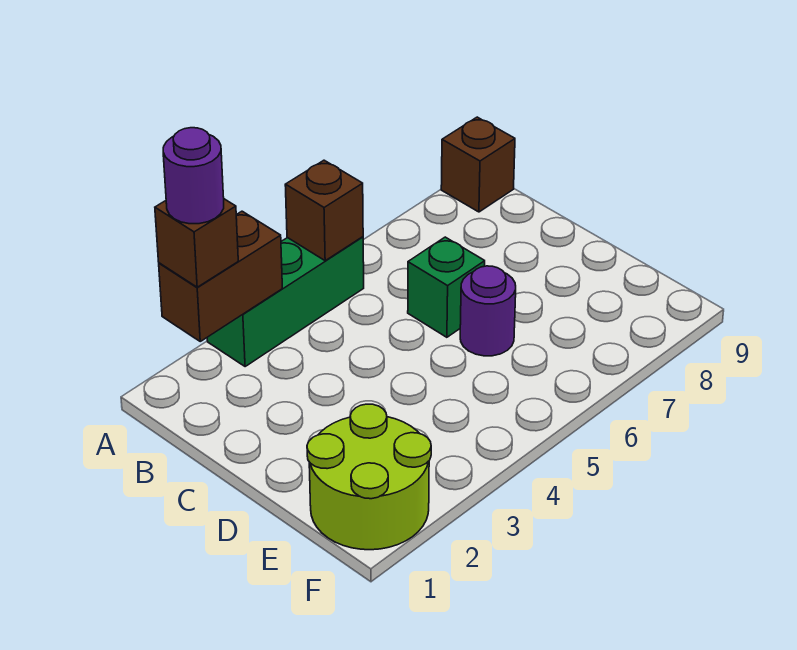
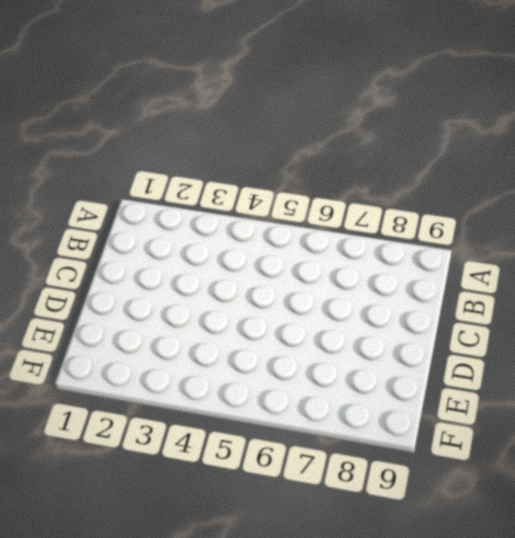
none -> green 1x3 brick [207,237,364,367]
none -> brown 1x1 brick [441,117,515,212]

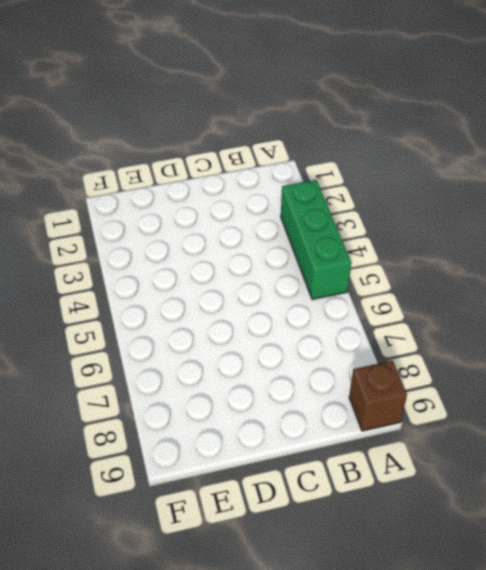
none -> green 1x1 brick [408,237,485,337]
none -> purple 1x1 round brick [460,266,516,356]

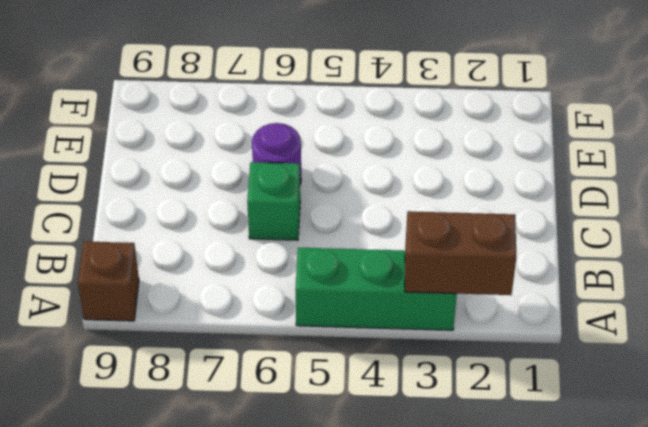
none -> lime 2x2 round brick [307,404,431,550]
none -> brown 1x1 brick [285,160,363,261]

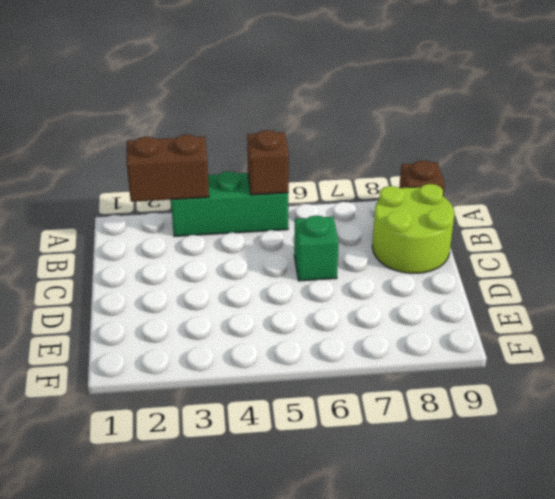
lime 2x2 round brick [372,184,454,273] -> lime 2x2 round brick moved to [307,404,431,550]
none -> purple 1x1 round brick [460,266,516,356]
none -> brown 1x1 brick [155,199,238,287]

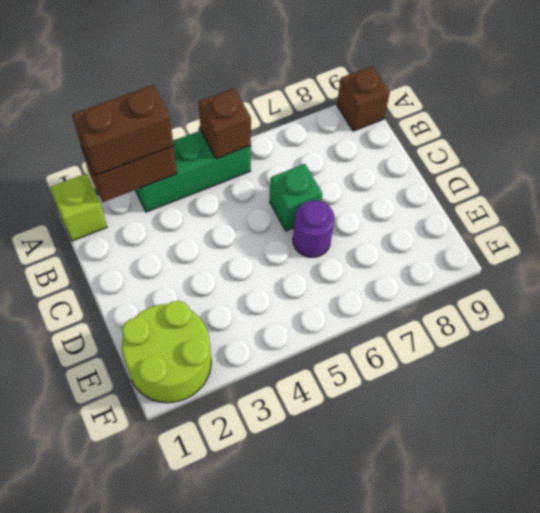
lime 1x1 brick [50,173,107,241] -> none
brown 1x2 brick [72,85,173,176] -> brown 1x1 brick [155,199,238,287]
none -> purple 1x1 round brick [163,128,224,224]

